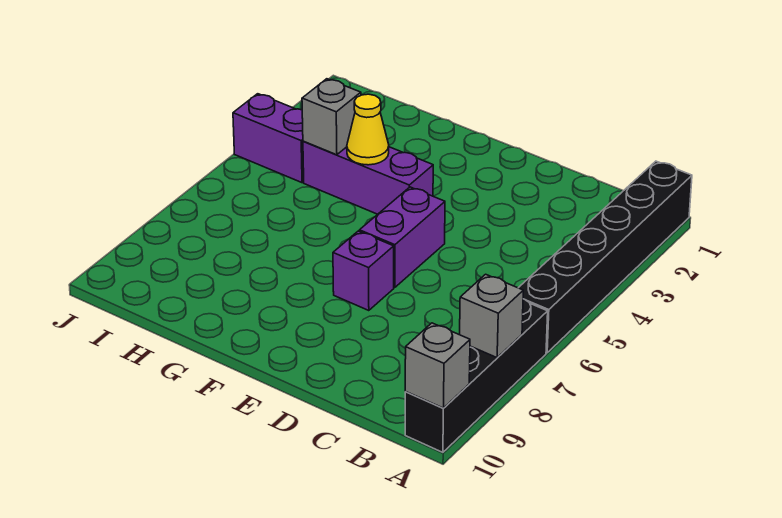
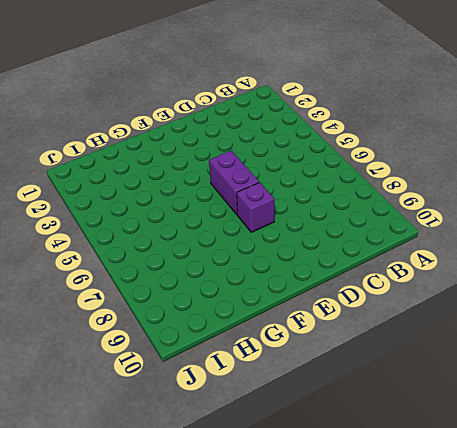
none -> black 1x6 brick [519,161,692,353]
none -> black 1x4 brick [405,299,548,452]

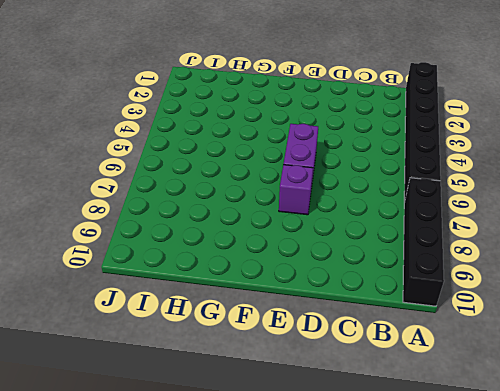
none -> purple 1x3 brick [303,141,433,214]
none -> purple 1x2 brick [233,94,304,183]

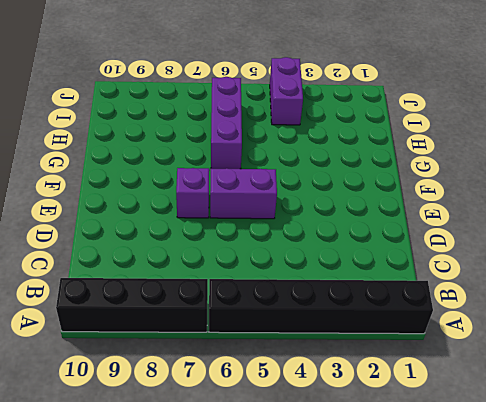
purple 1x3 brick [211,77,242,169] -> purple 1x3 brick moved to [303,141,433,214]
none -> grey 1x1 brick [460,274,523,358]
none -> grey 1x1 brick [405,323,470,408]

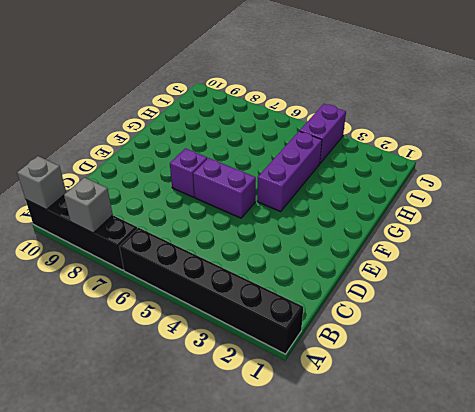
none -> yellow 1x1 cone [347,94,389,165]
none -> grey 1x1 brick [302,79,361,155]

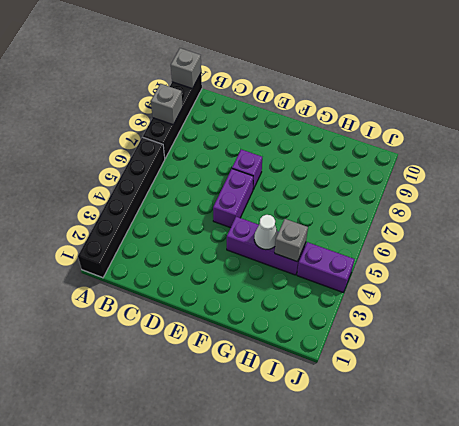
white 1x1 cone [254,215,278,250] -> yellow 1x1 cone [347,94,389,165]

